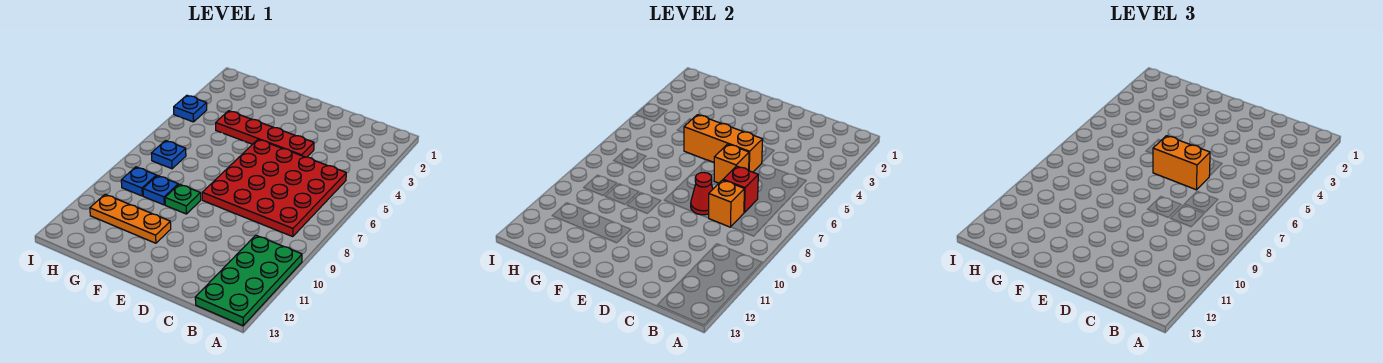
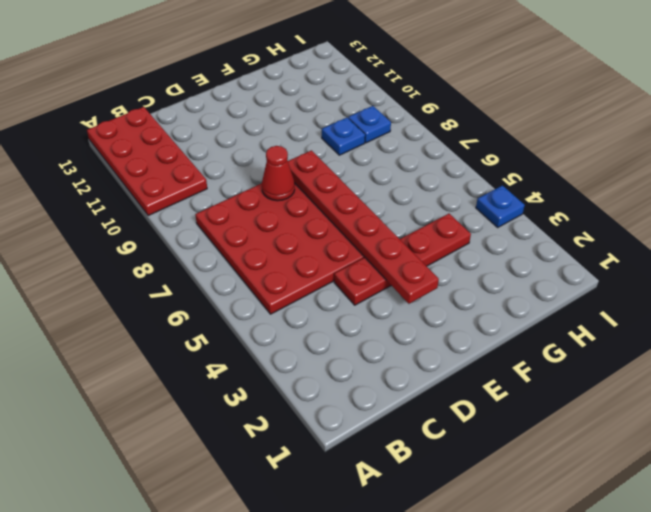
red 2x4 plate [87,107,207,216] -> green 2x4 plate [195,235,302,326]
red 1x6 plate [288,150,439,304] -> orange 1x3 brick [684,115,763,172]
none -> green 1x1 plate [165,184,201,214]
none -> orange 1x3 plate [90,194,171,243]
none -> blue 1x1 plate [152,141,186,169]

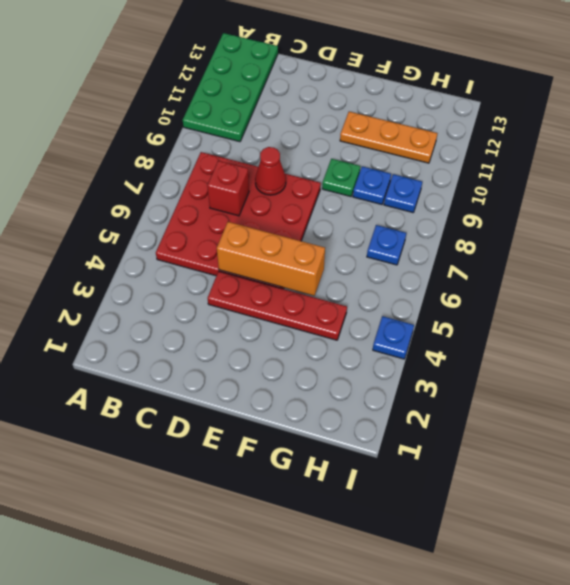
none -> orange 1x1 brick [709,180,744,227]
none -> orange 1x1 brick [714,144,749,183]
none -> orange 1x2 brick [1153,136,1210,190]

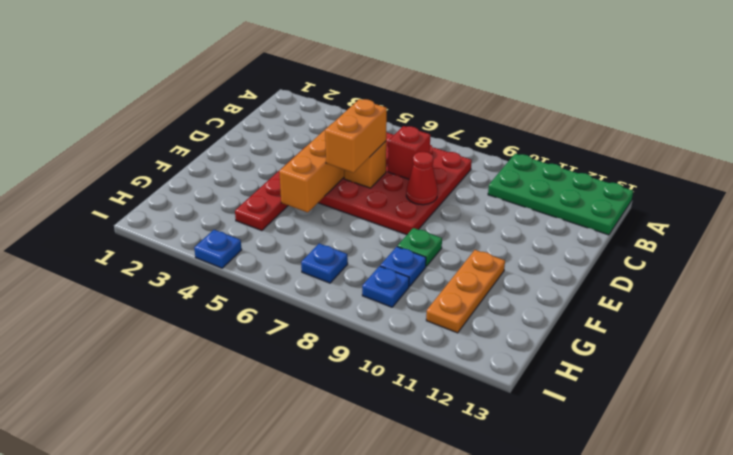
none -> orange 1x1 brick [709,180,744,227]

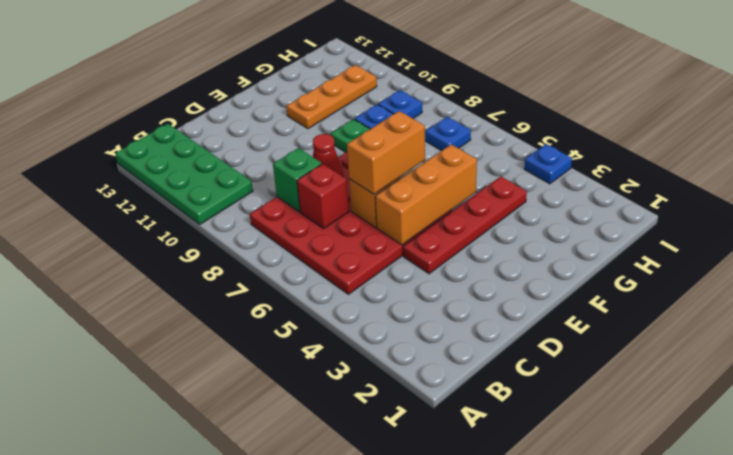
green 1x1 brick [273,148,322,212] -> orange 1x1 brick [709,180,744,227]

